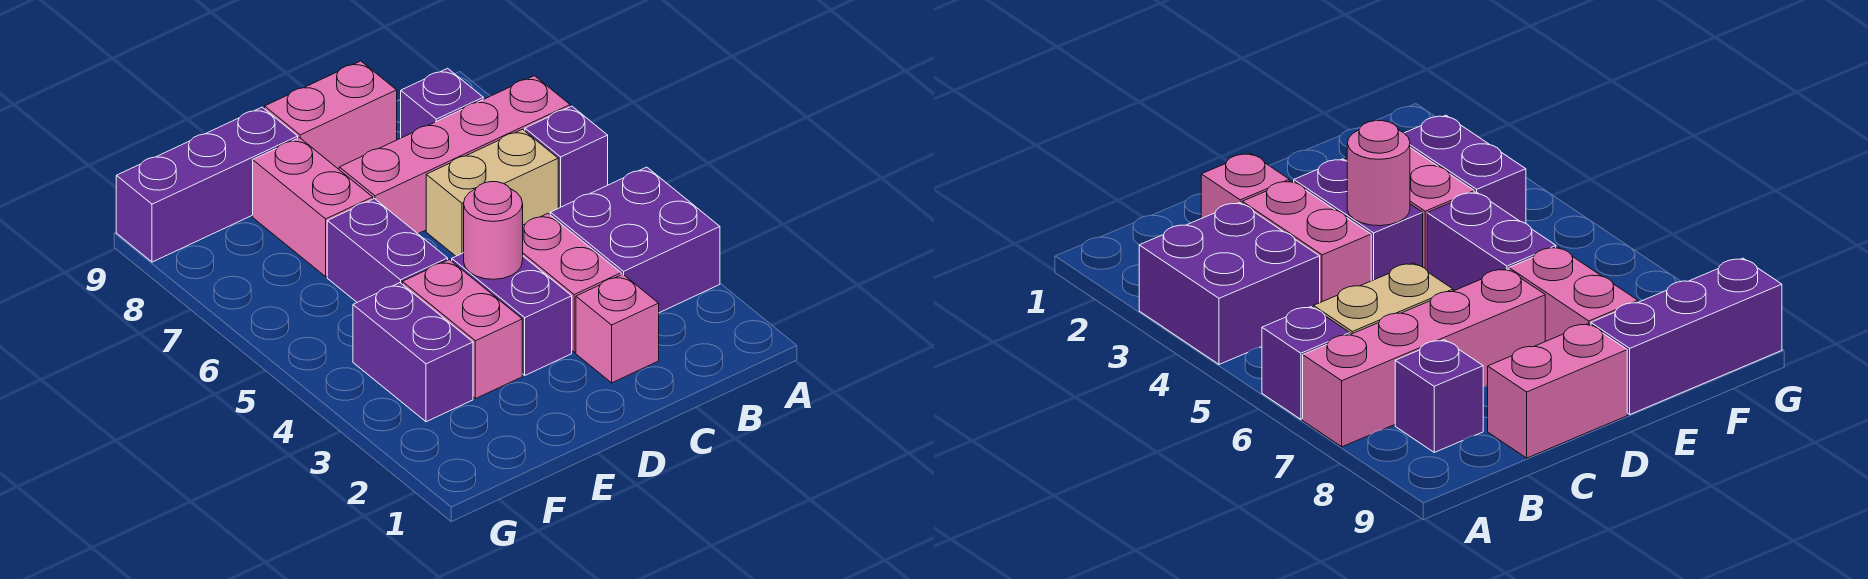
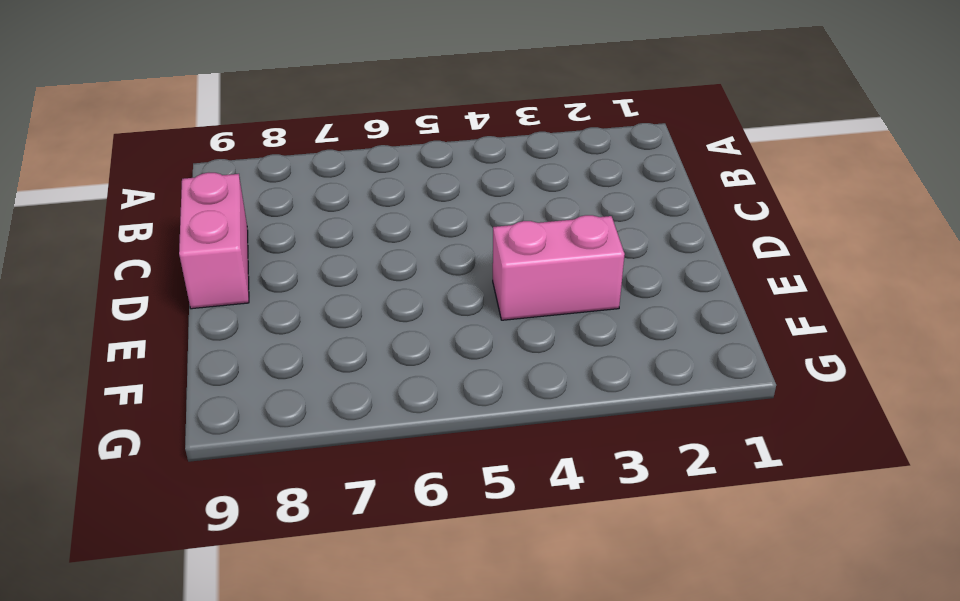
none -> purple 2x2 brick [550,167,720,313]
none -> purple 1x1 brick [525,106,608,208]
none -> pink 1x4 brick [339,76,570,234]

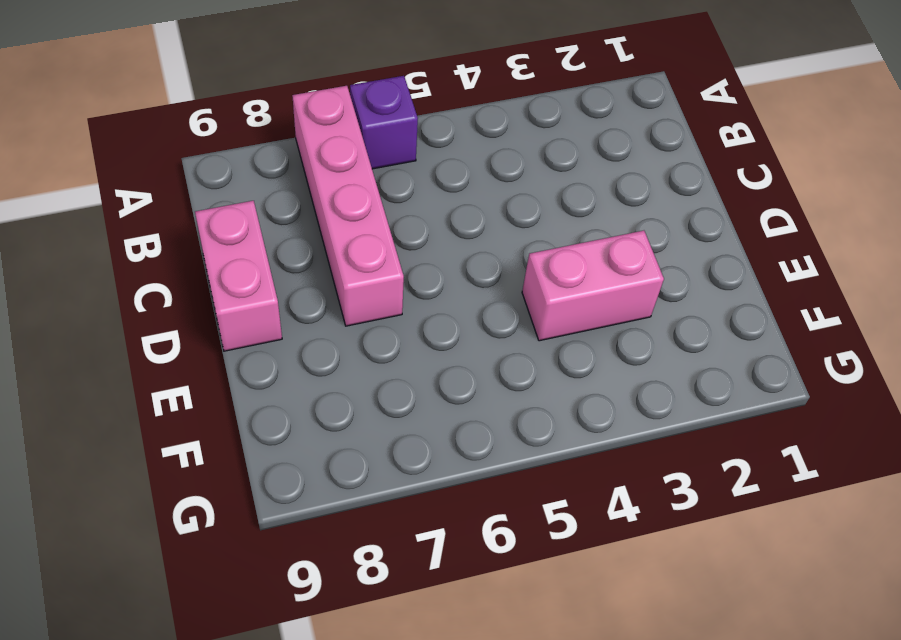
none -> purple 2x2 brick [550,167,720,313]
none -> tan 1x2 brick [426,129,558,256]
none -> purple 1x1 brick [401,68,483,138]

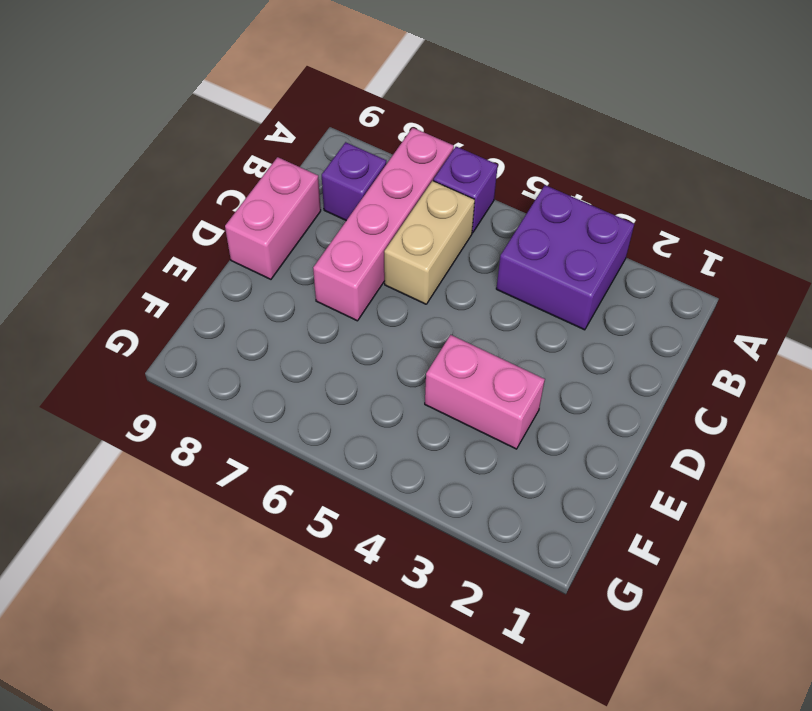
none -> pink 1x1 brick [576,274,659,383]
none -> pink 1x2 brick [523,214,621,352]
none -> purple 1x2 brick [452,253,572,375]

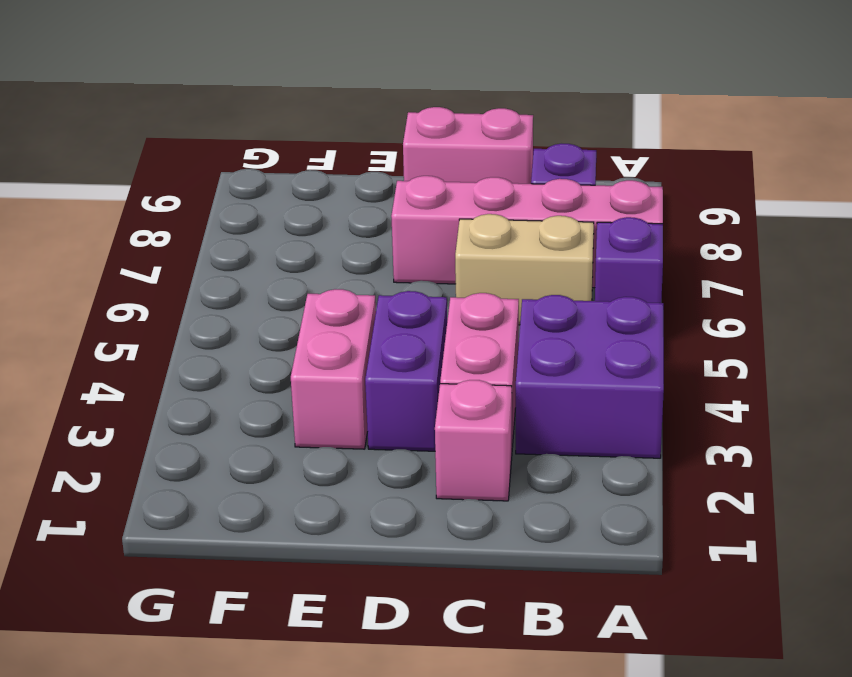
none -> purple 1x2 brick [327,199,448,302]
none -> pink 1x2 brick [253,138,373,277]
none -> purple 1x3 brick [116,107,298,262]

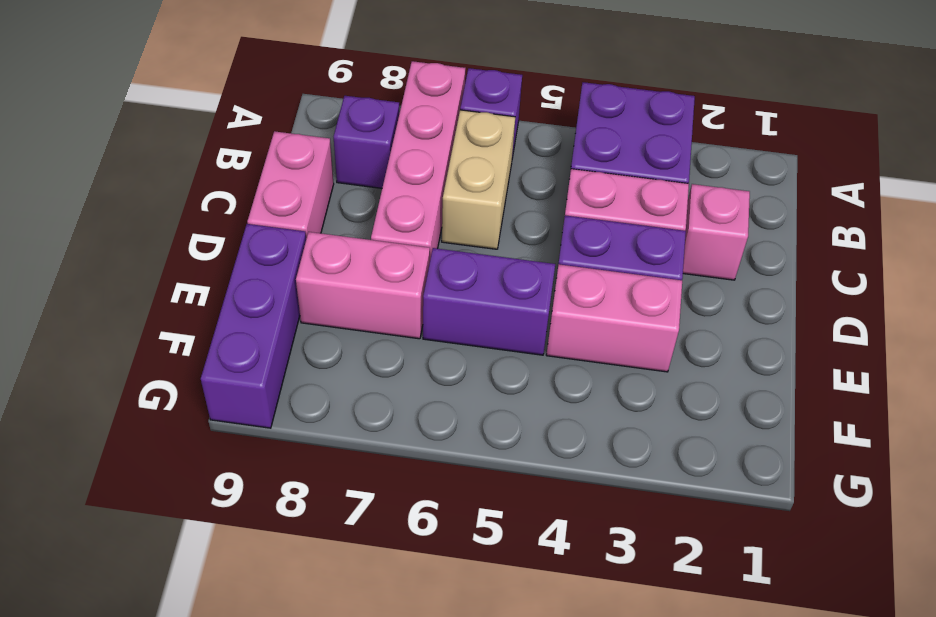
none -> purple 1x2 brick [353,283,473,422]
none -> pink 1x1 round brick [464,182,523,279]

